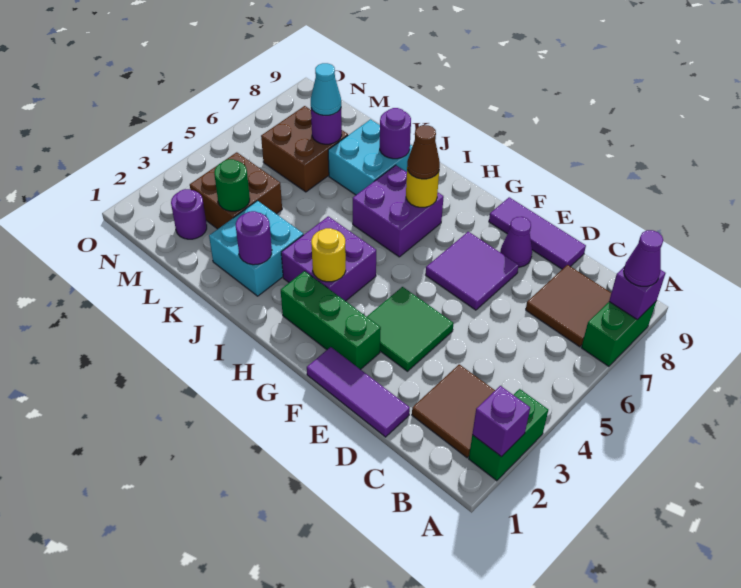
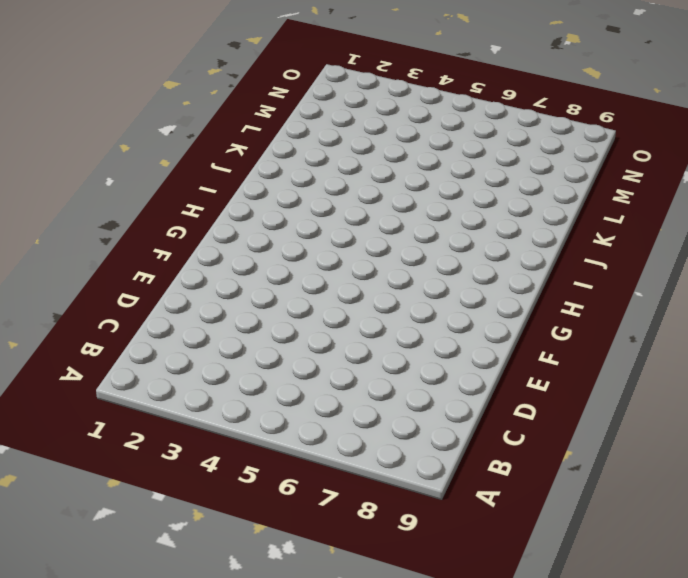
none -> green 1x2 brick [469,389,548,481]
none -> green 1x2 brick [581,302,656,366]
none -> brown 2x2 tile [412,364,495,458]

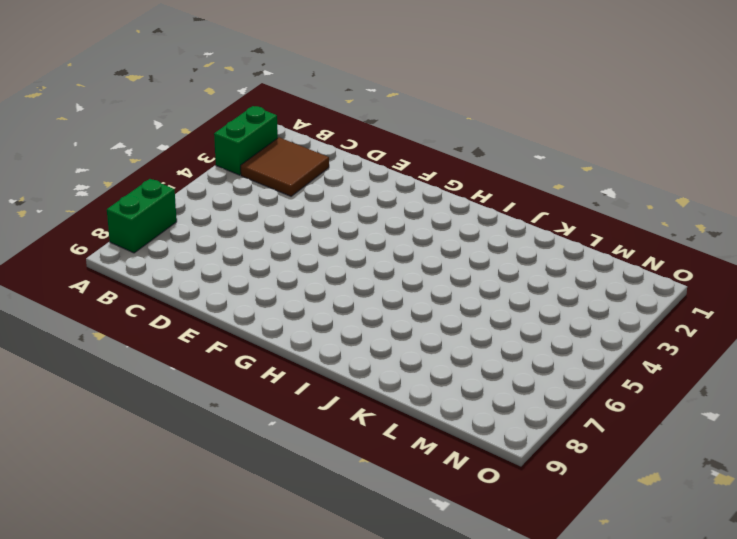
none -> brown 2x2 tile [526,265,611,347]
none -> purple 1x3 tile [307,347,410,437]
none -> purple 1x3 tile [489,197,586,269]

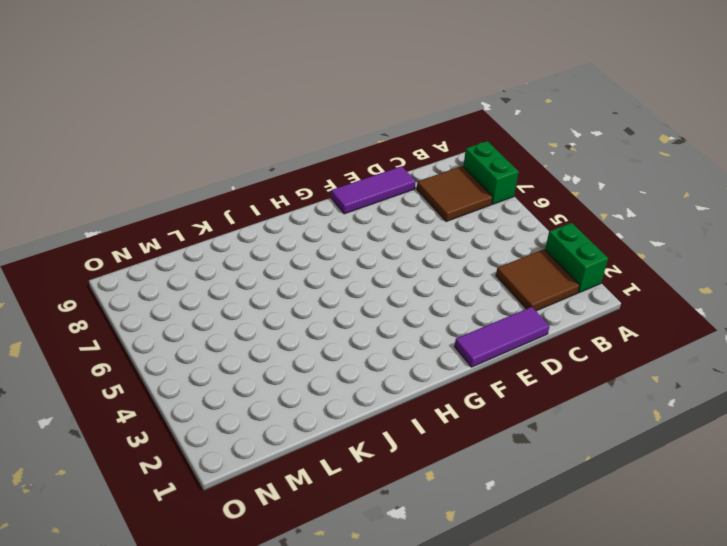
none -> green 2x2 tile [367,287,454,371]
none -> purple 2x2 tile [426,232,519,310]
none -> purple 1x1 cone [500,217,532,267]

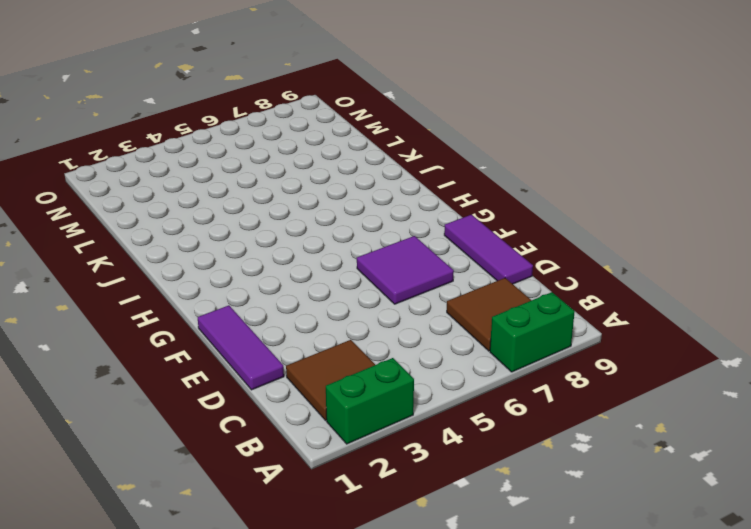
none -> green 2x2 tile [367,287,454,371]
none -> purple 1x1 cone [500,217,532,267]
none -> green 1x3 brick [281,271,381,370]

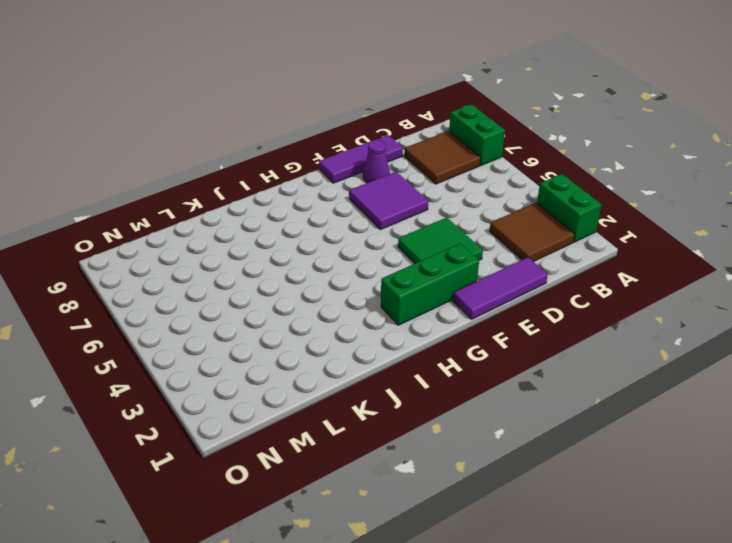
none -> purple 2x2 brick [281,216,376,301]
none -> purple 2x2 brick [353,165,444,257]
none -> cyan 2x2 brick [209,201,303,296]

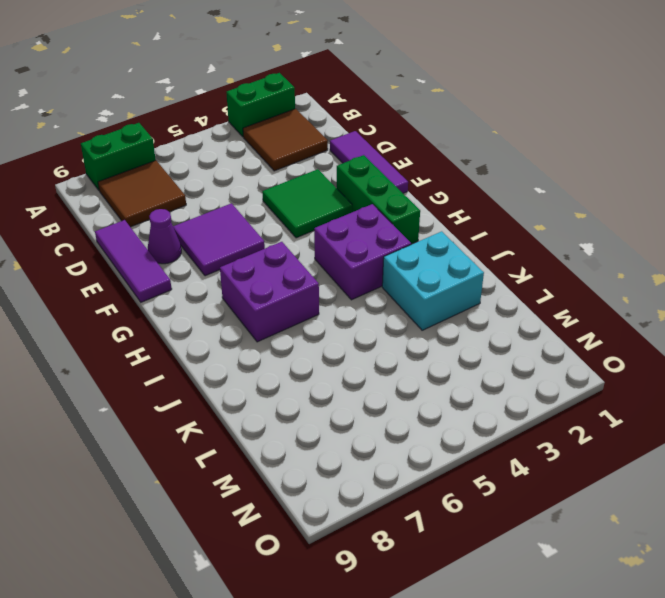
none -> cyan 2x2 brick [328,119,412,195]
none -> brown 2x2 brick [190,152,282,229]
none -> brown 2x2 brick [261,106,348,192]

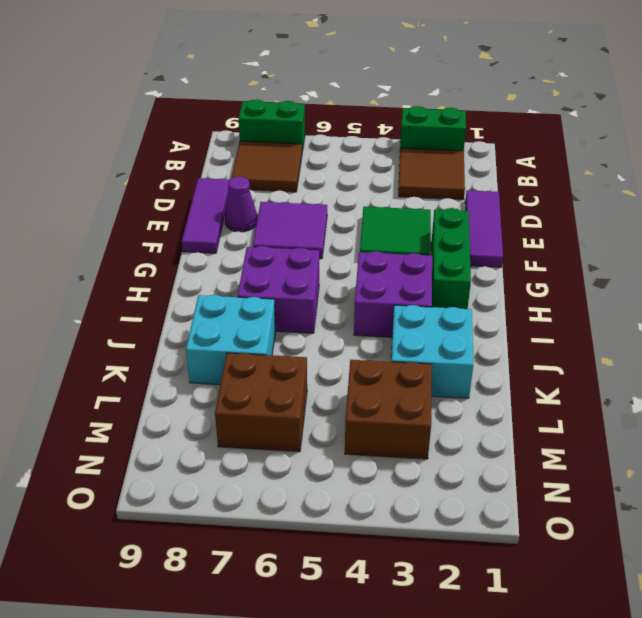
none -> purple 1x1 round brick [171,189,207,239]
none -> purple 1x1 brick [472,386,530,457]
none -> purple 1x1 brick [609,266,666,320]

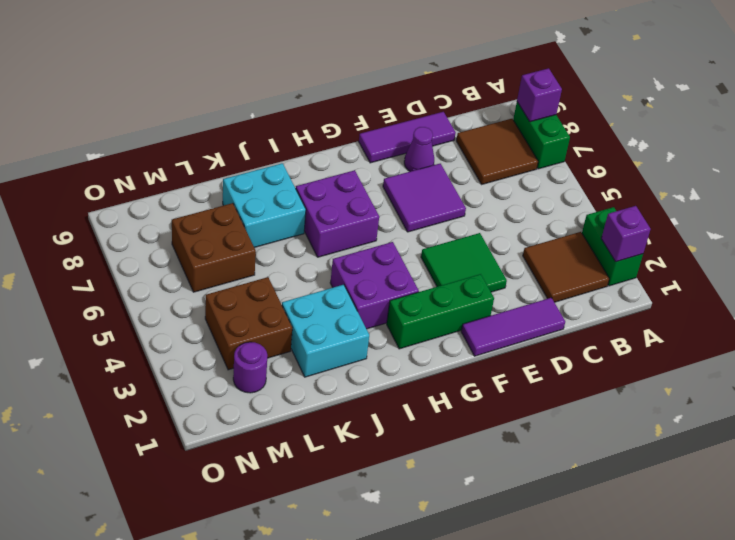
none -> yellow 1x1 round brick [311,228,346,282]
none -> yellow 1x1 round brick [406,170,439,207]
none -> purple 1x1 round brick [236,211,272,265]

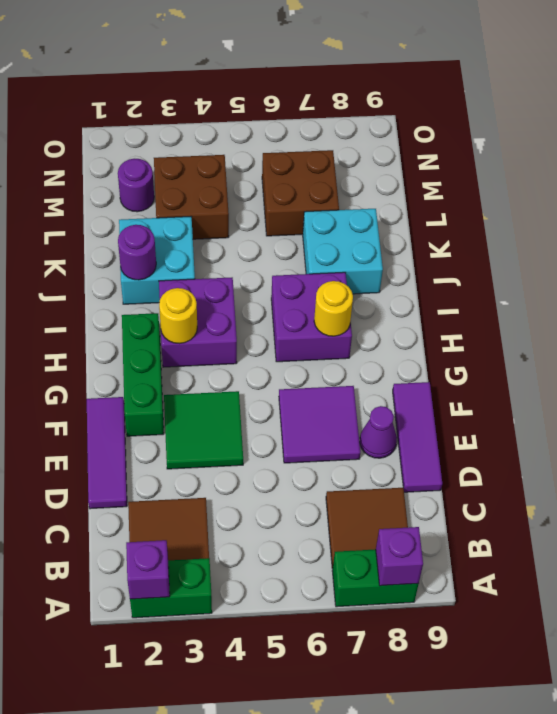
none -> purple 1x1 round brick [380,108,411,159]
none -> green 1x1 round brick [214,159,250,211]
none -> purple 1x1 round brick [311,108,342,144]

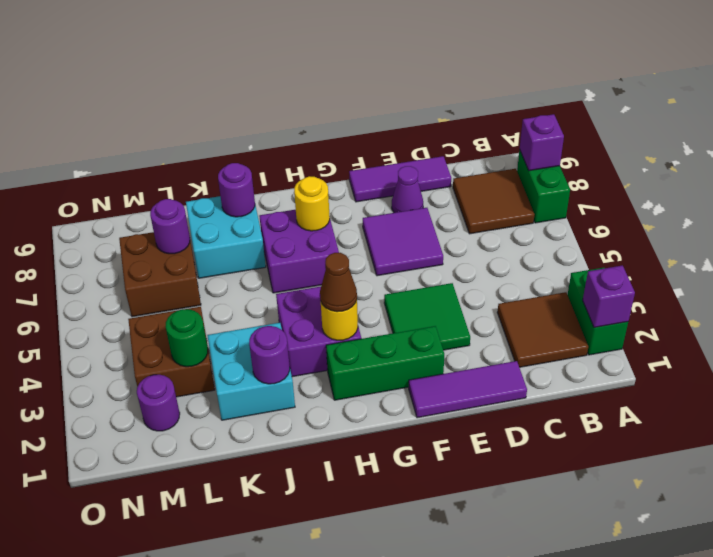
brown 1x1 cone [320,253,357,312] -> brown 1x1 cone moved to [407,125,440,179]
none -> purple 1x1 cone [624,230,663,286]
none -> cyan 1x1 cone [311,63,341,115]

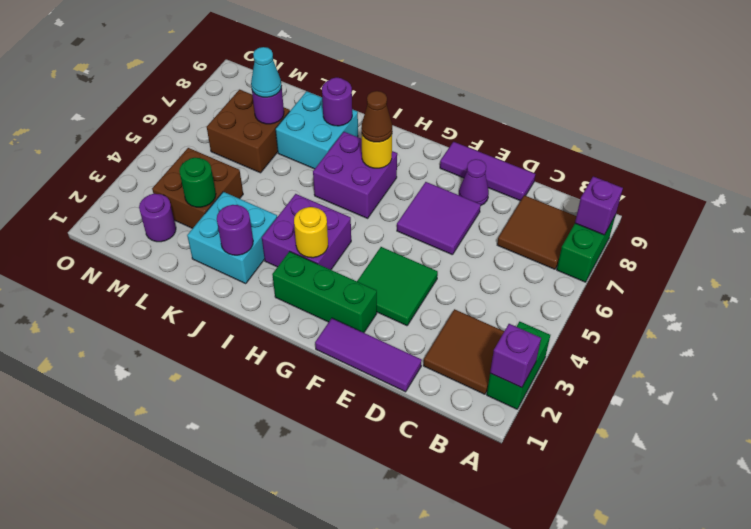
none -> purple 1x1 cone [624,230,663,286]

